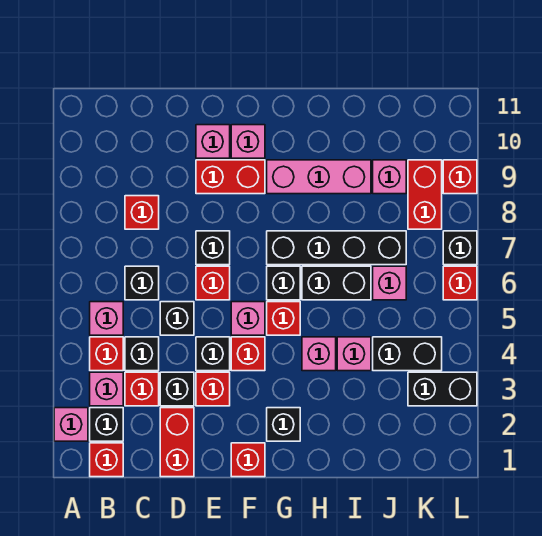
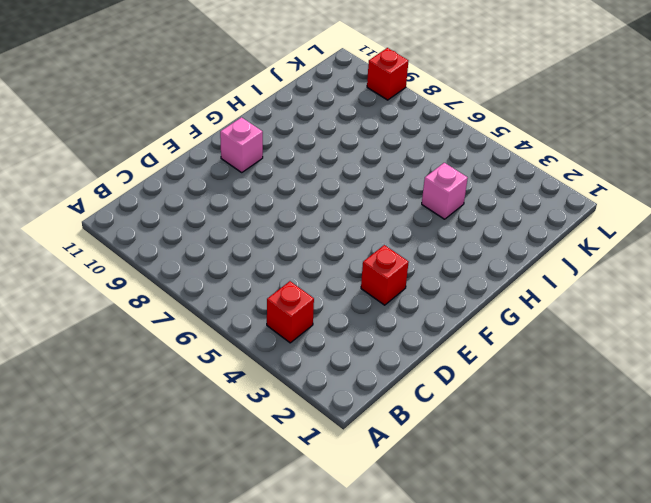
none -> pink 1x1 brick [54,408,88,441]
none -> red 1x1 brick [90,443,123,477]
none -> black 1x1 brick [90,408,123,441]
none -> pink 1x1 brick [90,372,123,406]

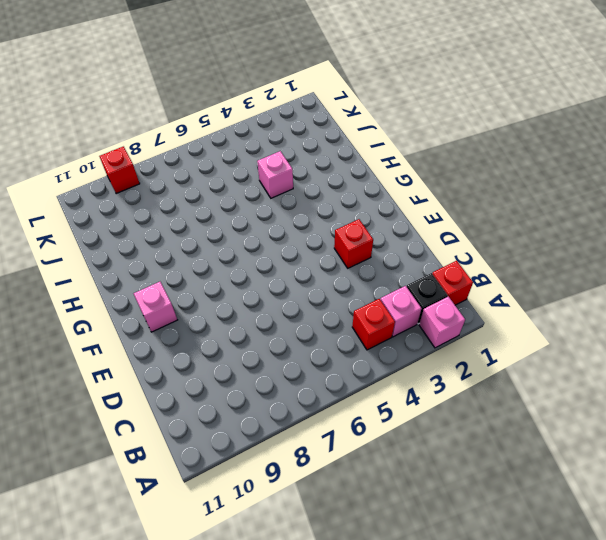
none -> pink 1x1 brick [90,302,123,335]
none -> red 1x1 brick [125,372,159,406]
none -> black 1x1 brick [125,337,159,371]
none -> black 1x1 brick [125,266,159,300]

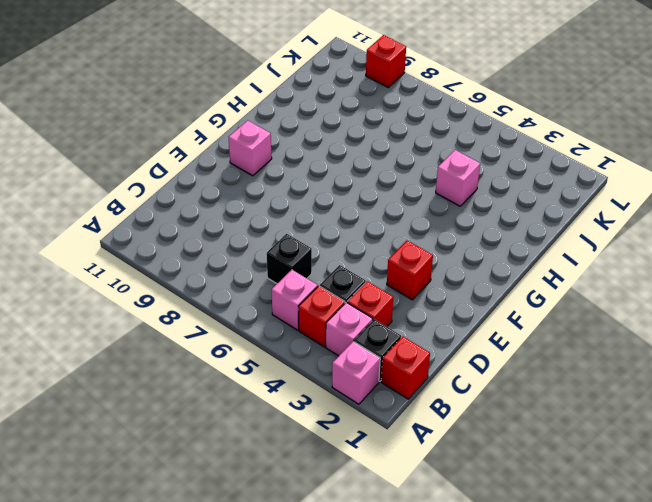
none -> red 1x1 brick [125,196,159,229]
none -> red 1x2 brick [160,408,194,477]
none -> black 1x1 brick [160,372,194,406]
none -> black 1x1 brick [160,302,194,335]

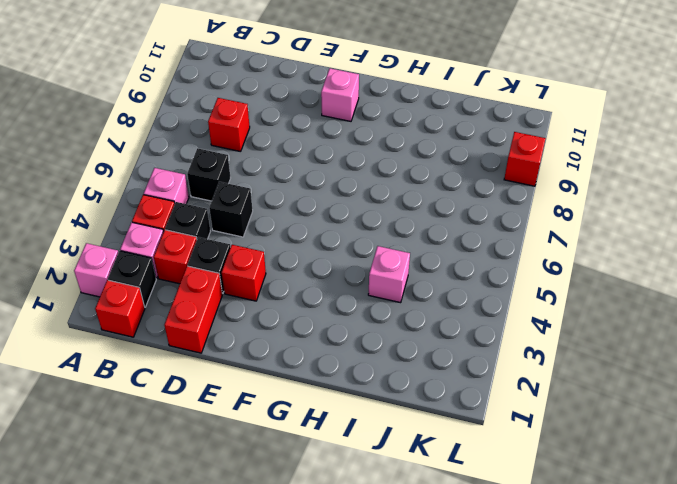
none -> black 1x1 brick [196,337,230,371]
none -> red 1x1 brick [196,266,230,300]
none -> black 1x1 brick [196,231,230,265]
none -> red 1x2 brick [196,160,265,194]

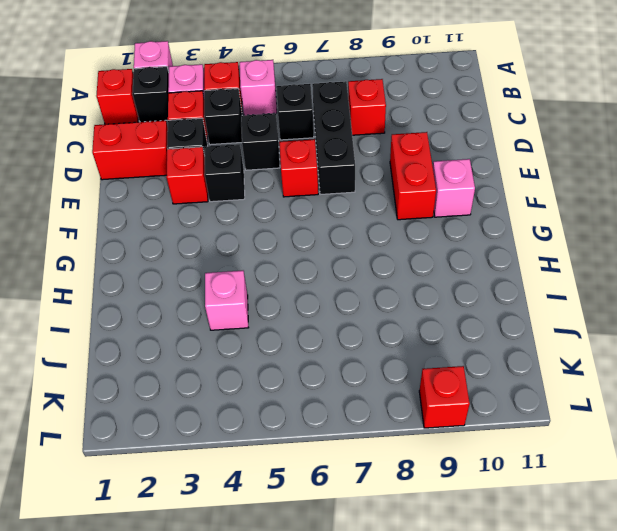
black 1x3 brick [312,81,355,195] -> black 1x1 brick [196,231,230,265]
none -> pink 1x1 brick [196,125,230,158]
none -> red 1x1 brick [231,443,265,477]
none -> red 1x1 brick [231,337,265,371]
none -> pink 1x1 brick [231,302,265,335]

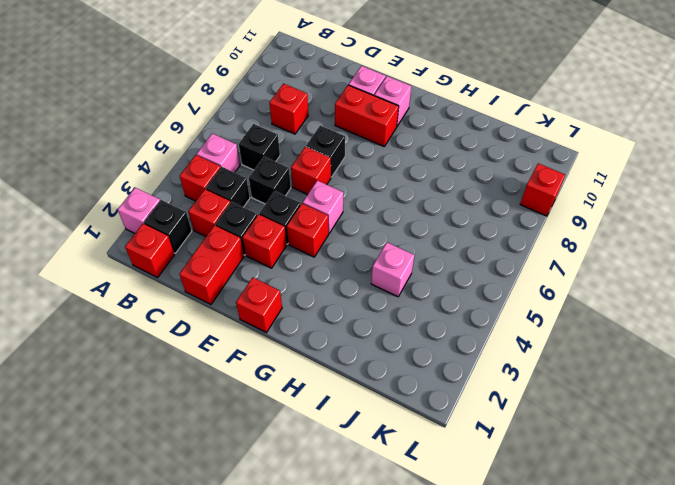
none -> pink 1x1 brick [90,372,123,406]
none -> black 1x1 brick [267,408,300,441]
none -> red 1x1 brick [267,302,300,335]
none -> black 1x1 brick [267,266,300,300]

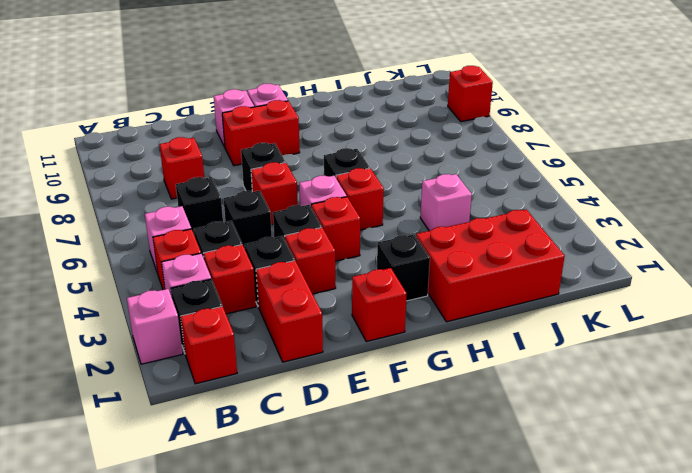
red 2x3 brick [416,210,565,322] -> none
none -> black 1x4 brick [267,231,406,265]
none -> pink 1x3 brick [267,160,371,194]
none -> pink 1x1 brick [302,337,336,371]
none -> black 1x2 brick [302,266,371,300]

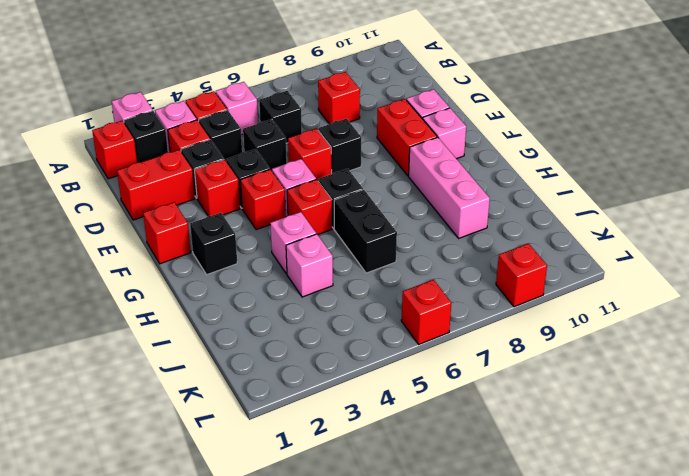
none -> black 1x4 brick [267,231,406,265]
none -> black 1x2 brick [373,337,442,371]
none -> pink 1x1 brick [373,266,406,300]
none -> pink 1x1 brick [373,160,406,194]

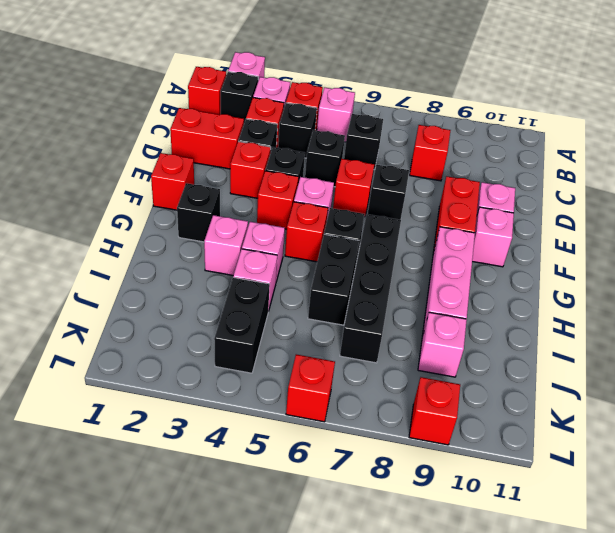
pink 1x1 brick [204,215,248,275] -> pink 1x1 brick moved to [373,266,406,300]
none -> black 1x2 brick [408,372,477,406]
none -> red 1x2 brick [408,160,442,229]
none -> black 1x1 brick [443,231,477,265]

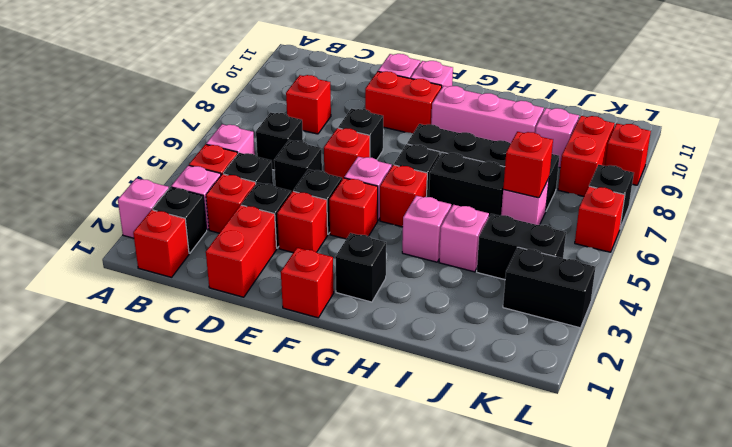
red 1x1 brick [503,132,553,198] -> none

